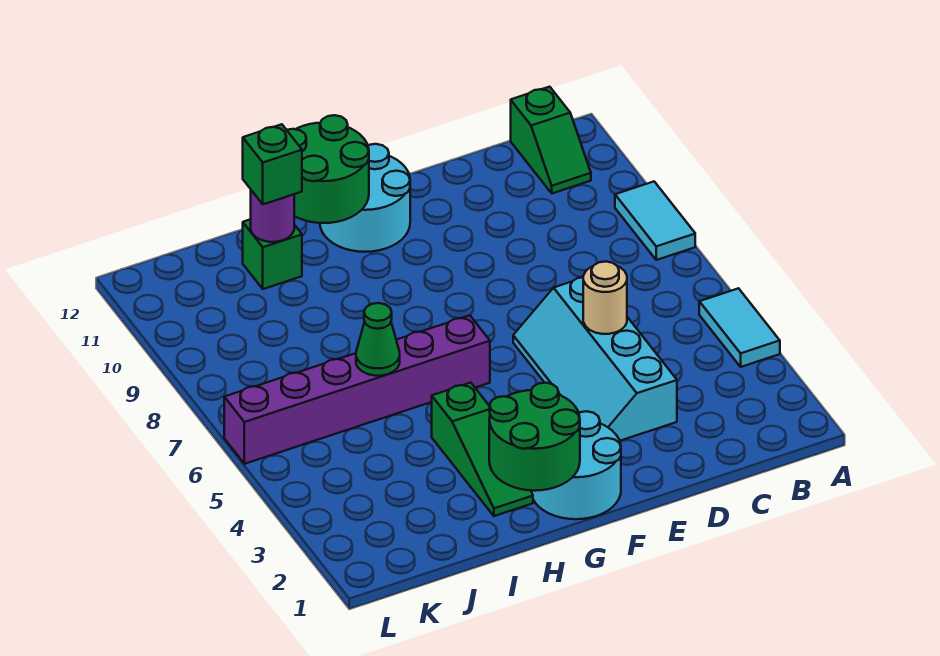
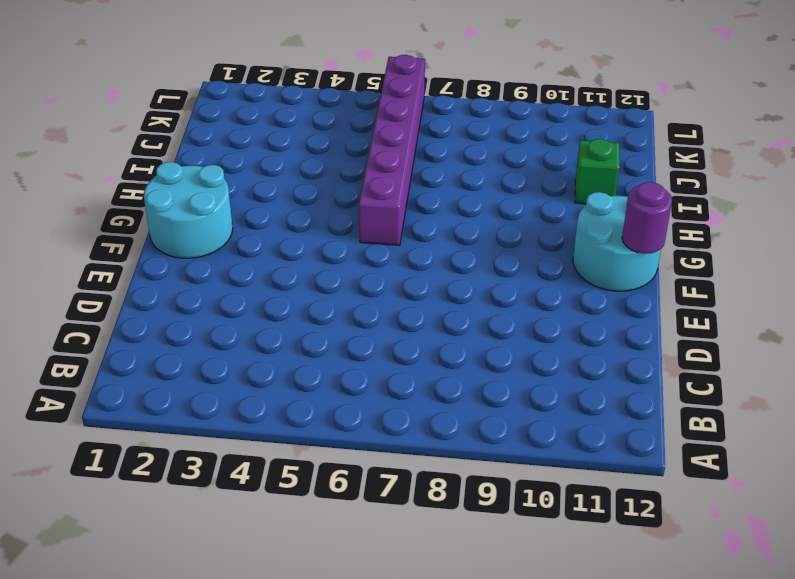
purple 1x1 round brick [622,182,672,254] -> purple 1x1 round brick moved to [251,190,294,242]
none -> cyan 1x2 tile [699,288,780,367]
none -> cyan 1x2 tile [615,182,695,260]
none -> green 1x2 slope [511,87,591,193]

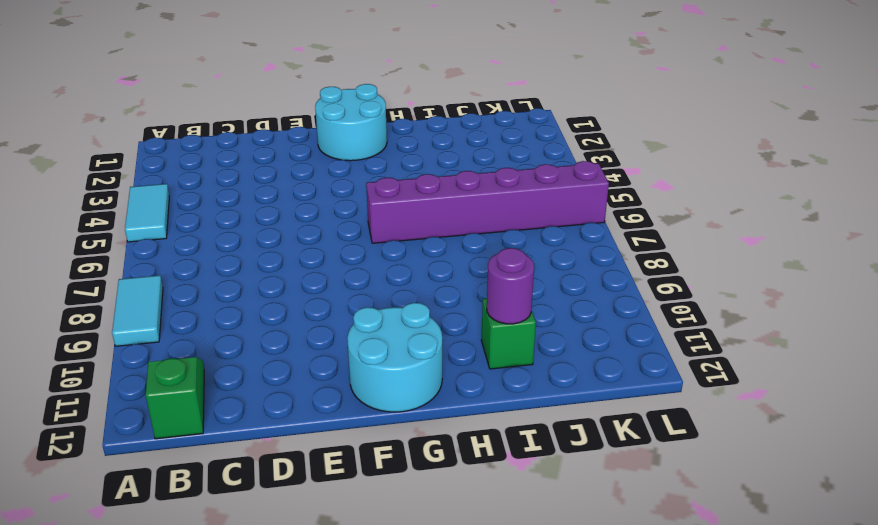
none -> cyan 2x4 slope [513,277,677,441]
none -> green 1x3 slope [432,383,533,516]
none -> tan 1x1 round brick [583,262,627,334]

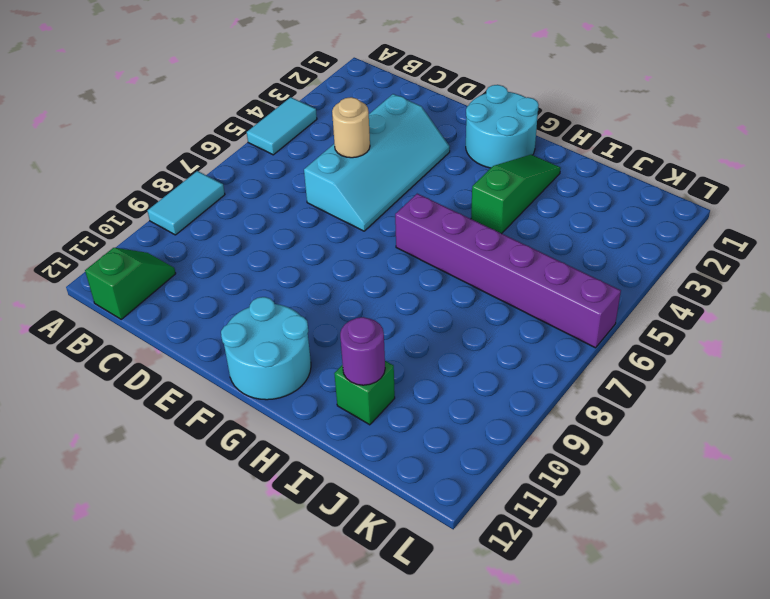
none -> green 2x2 round brick [489,383,580,491]
none -> green 2x2 round brick [287,115,369,223]
none -> green 1x1 cone [356,303,400,376]

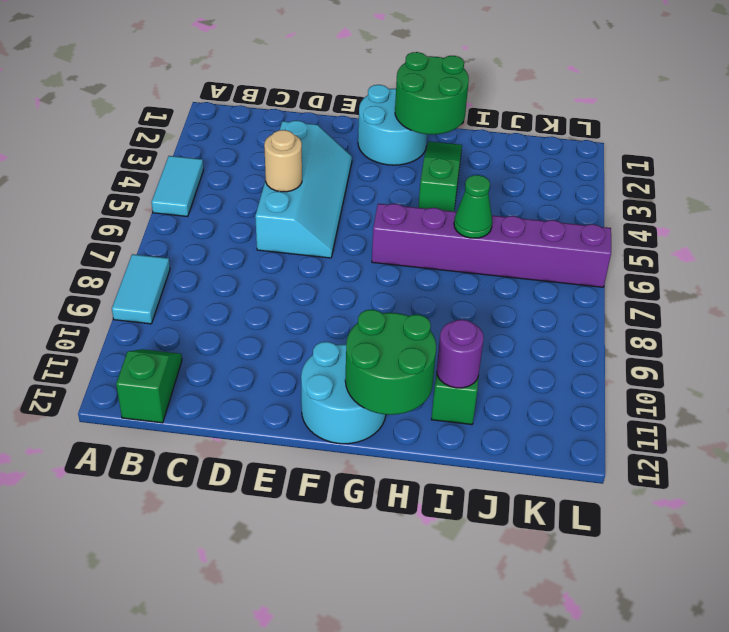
none -> green 1x1 brick [243,124,302,204]

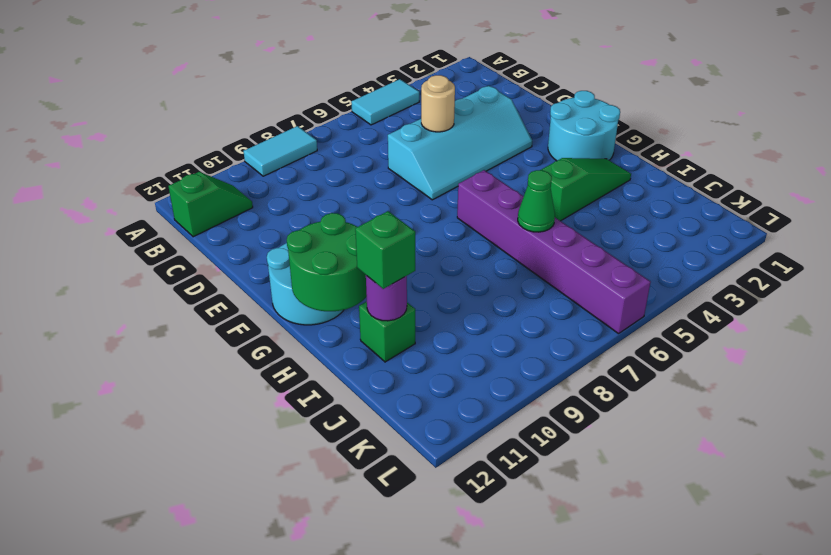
none -> green 2x2 round brick [489,383,580,491]

